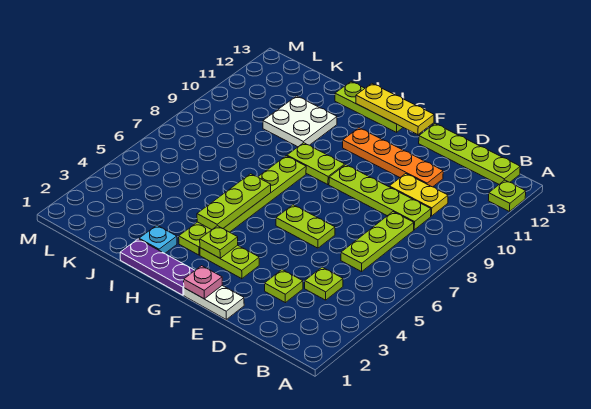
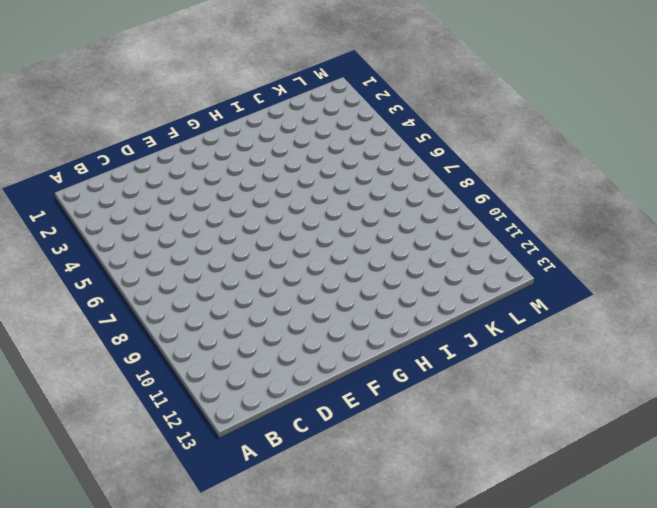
none -> lime 1x1 plate [488,180,526,212]
none -> lime 1x4 plate [419,124,520,184]
none -> lime 1x1 plate [305,267,343,300]

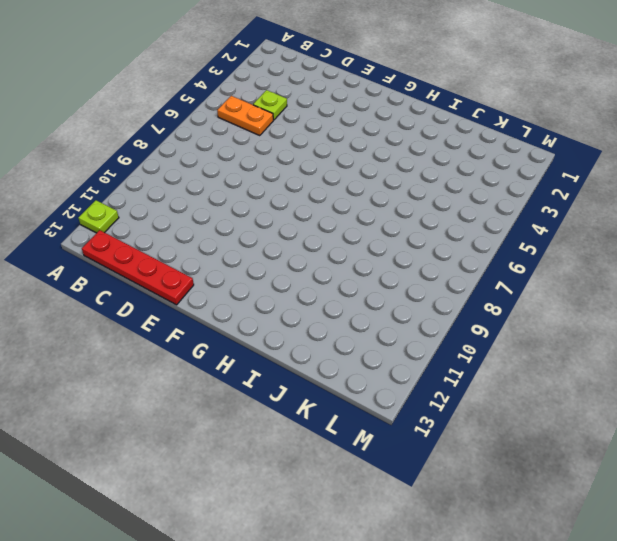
orange 1x2 plate [217,96,273,136] -> none
red 1x4 plate [82,230,194,305] -> lime 1x4 plate [419,124,520,184]
none -> lime 1x3 plate [341,212,414,272]
none -> lime 1x4 plate [329,165,431,230]
none -> yellow 1x2 plate [389,174,448,216]

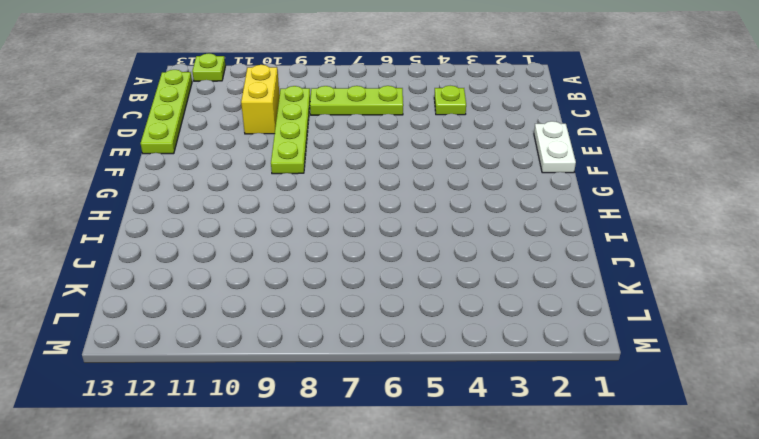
yellow 1x2 brick [241,65,280,134] -> yellow 1x2 plate [389,174,448,216]
none -> lime 1x1 plate [265,270,303,303]
none -> orange 1x4 plate [343,128,443,187]
none -> lime 1x2 plate [276,205,335,248]

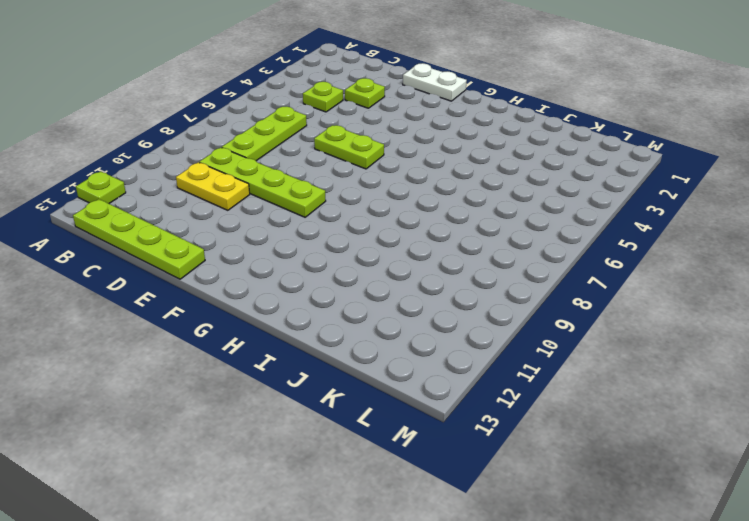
none -> orange 1x4 plate [343,128,443,187]
none -> lime 1x2 plate [200,245,259,279]
none -> purple 1x3 plate [120,239,195,295]

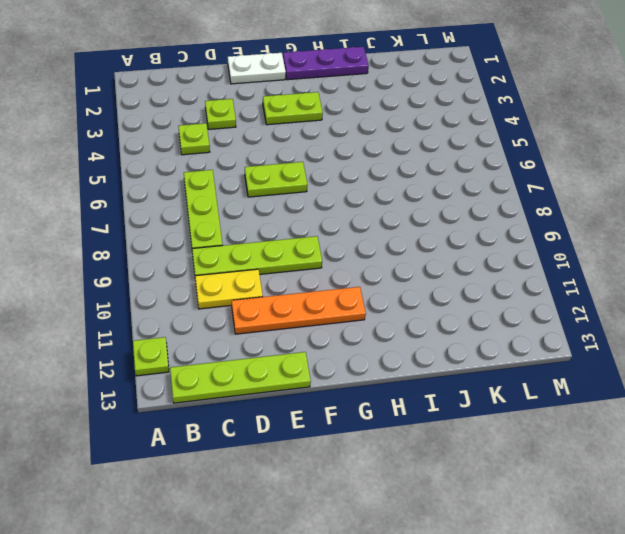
none -> lime 1x2 plate [287,143,345,185]
none -> lime 1x3 plate [335,82,403,132]
none -> lime 1x6 plate [179,156,306,255]

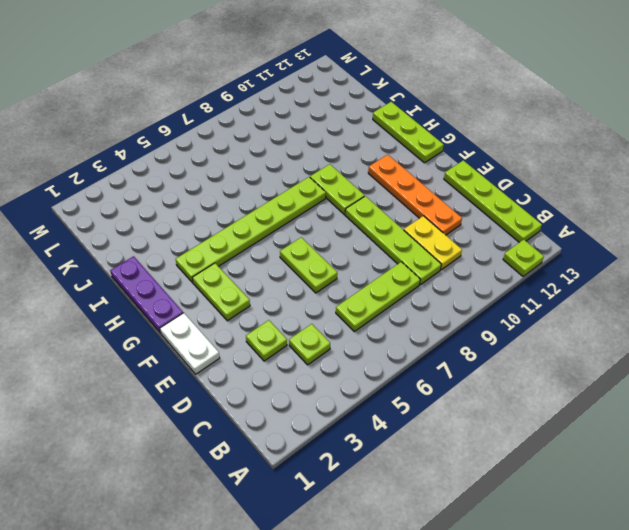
none -> cyan 1x1 plate [139,225,177,254]
none -> white 2x2 plate [263,96,337,147]
none -> pink 1x1 plate [184,266,222,299]

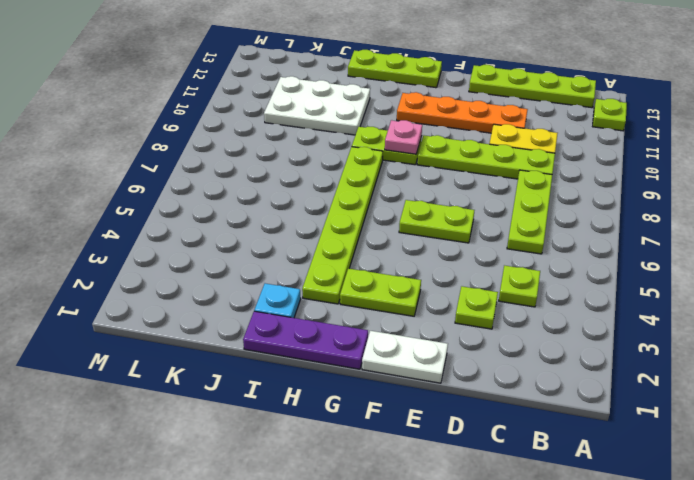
pink 1x1 plate [385,120,422,154] -> pink 1x1 plate moved to [184,266,222,299]
white 2x3 plate [264,76,370,135] -> white 2x2 plate [263,96,337,147]
none -> yellow 1x3 plate [356,84,434,135]
none -> lime 1x1 plate [200,226,238,258]
none -> lime 1x3 plate [197,174,271,230]

